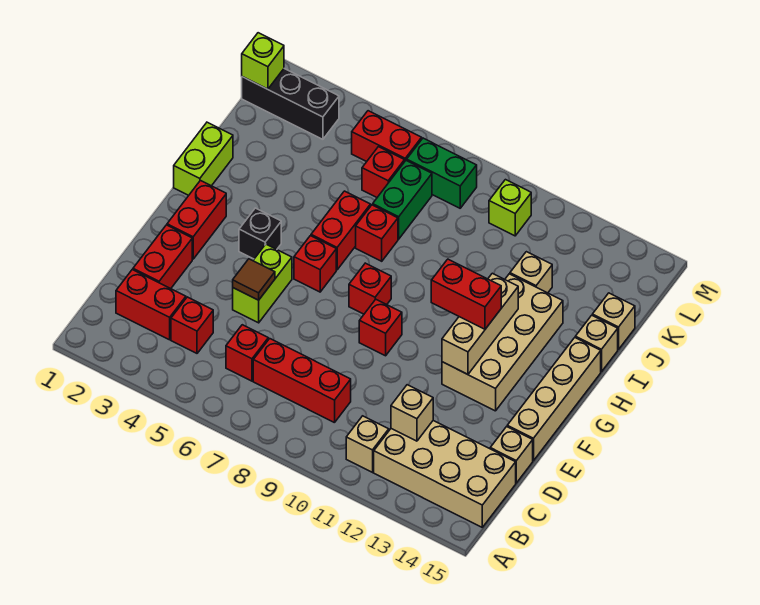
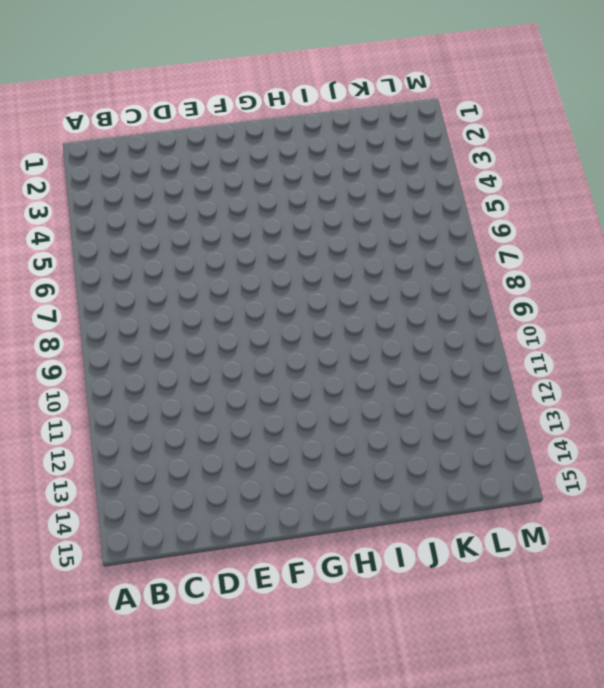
none -> tan 1x1 brick [346,416,389,472]
none -> tan 2x4 brick [374,421,516,527]
none -> red 1x2 brick [116,270,186,340]
none -> red 1x1 brick [171,297,213,353]

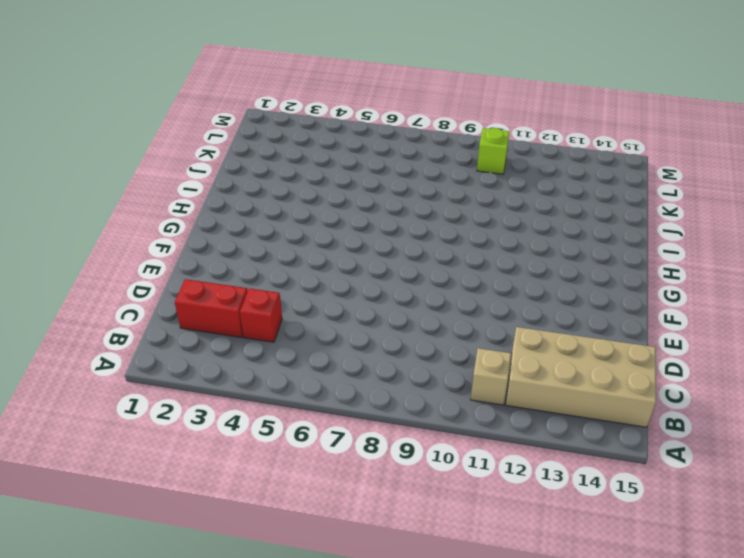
none -> red 1x1 brick [226,325,268,381]
none -> red 1x3 brick [253,339,351,423]
none -> red 1x2 brick [133,225,192,289]
none -> tan 1x1 brick [490,427,533,483]

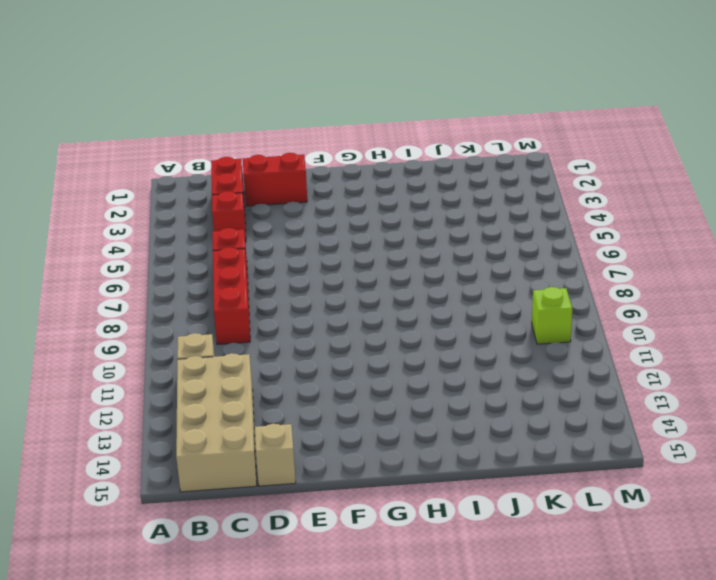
none -> lime 1x2 brick [233,244,292,323]
none -> tan 1x4 brick [507,338,601,461]
none -> red 1x2 brick [167,181,226,259]
none -> red 1x1 brick [359,299,402,356]

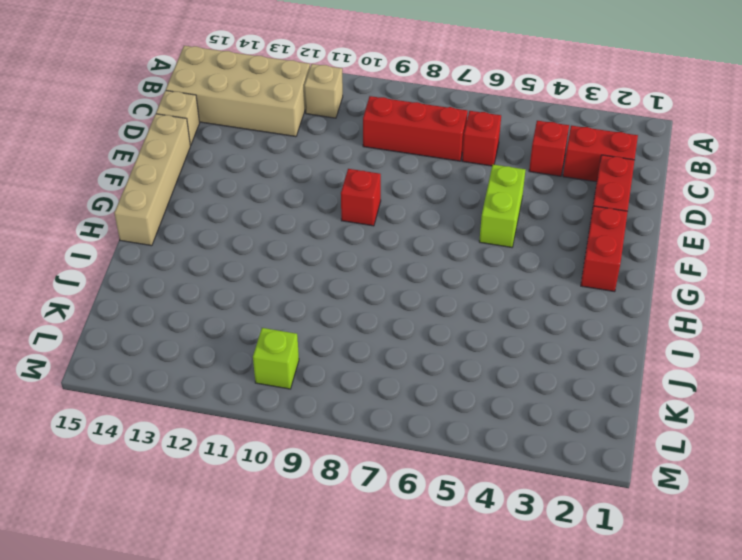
none -> tan 2x4 brick [442,274,563,411]
none -> black 1x1 brick [239,208,281,259]
none -> red 1x1 brick [294,236,336,292]
none -> red 1x1 brick [349,263,391,314]

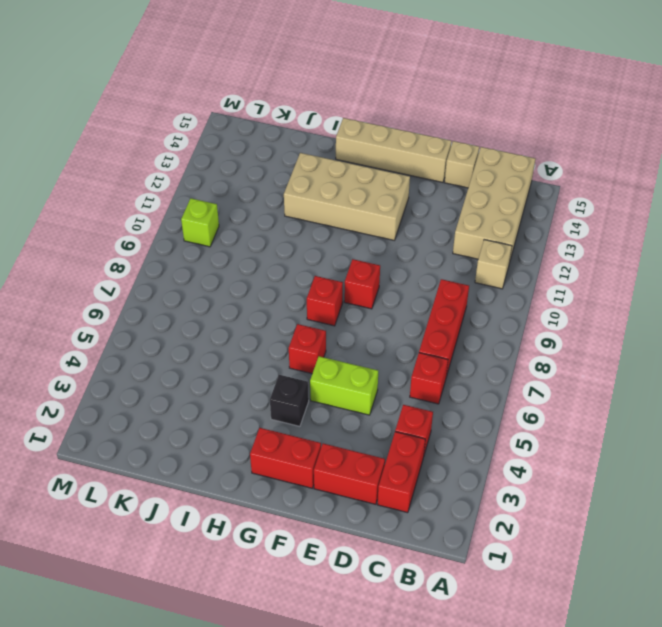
none -> lime 1x2 brick [174,122,233,195]
none -> red 1x2 brick [311,191,370,270]
none -> red 1x1 brick [356,205,398,261]
none -> tan 1x1 brick [575,315,618,372]

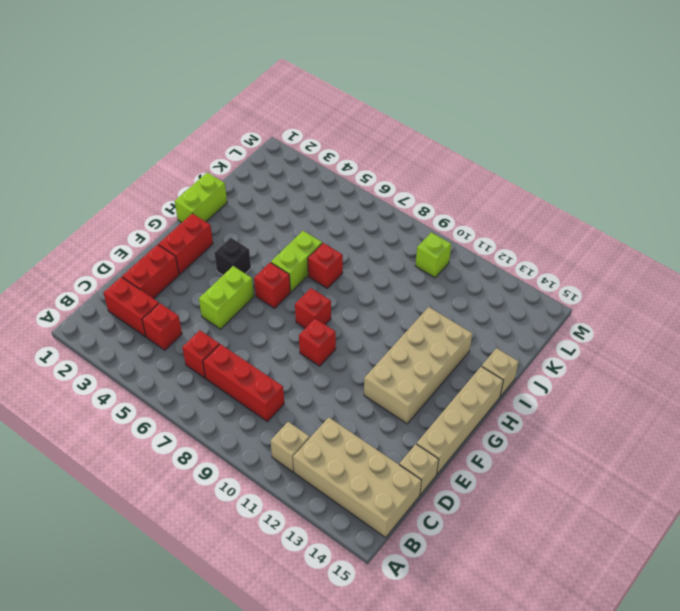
lime 1x2 brick [271,231,322,292] -> red 1x2 brick [311,191,370,270]
none -> green 1x2 brick [373,160,432,239]
none -> tan 1x1 brick [510,252,552,293]
none -> tan 1x1 brick [592,293,635,349]
none -> red 1x1 brick [362,147,405,197]

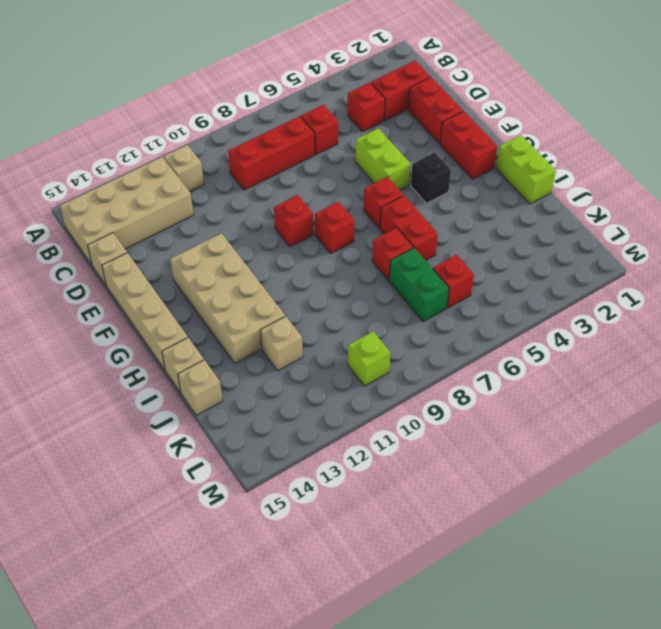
none -> black 1x3 brick [242,69,339,139]
none -> red 1x2 brick [352,111,422,162]
none -> green 1x2 brick [407,138,477,208]
none -> tan 1x1 brick [391,385,433,441]

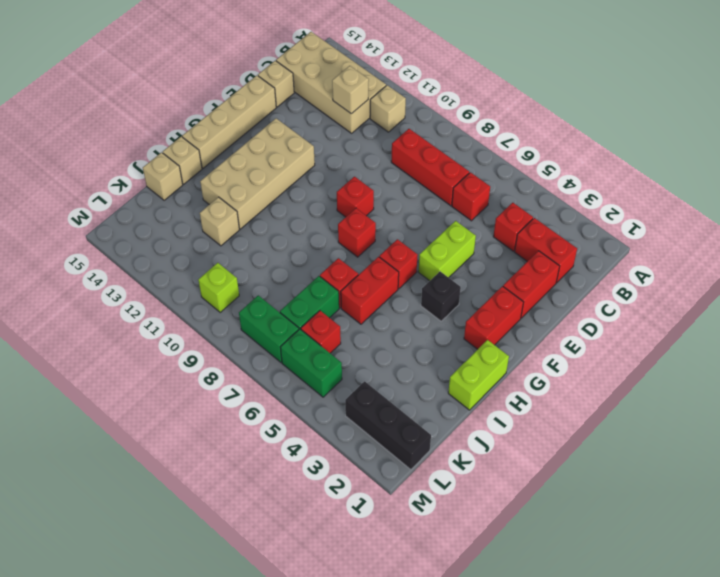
green 1x2 brick [280,329,342,397] -> red 1x2 brick [352,111,422,162]
none -> brown 1x1 tile [233,259,275,300]
none -> tan 1x3 brick [442,273,518,374]
none -> lime 1x1 brick [242,33,284,89]
none -> red 1x2 brick [431,259,501,329]

